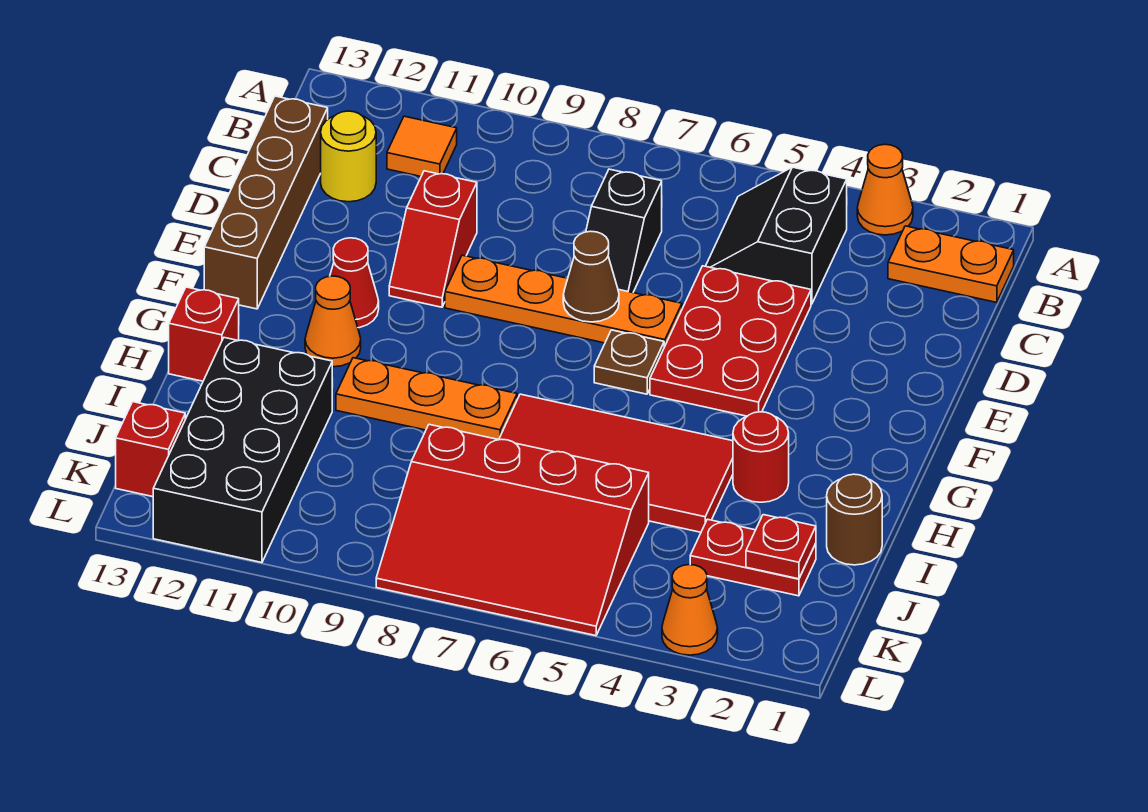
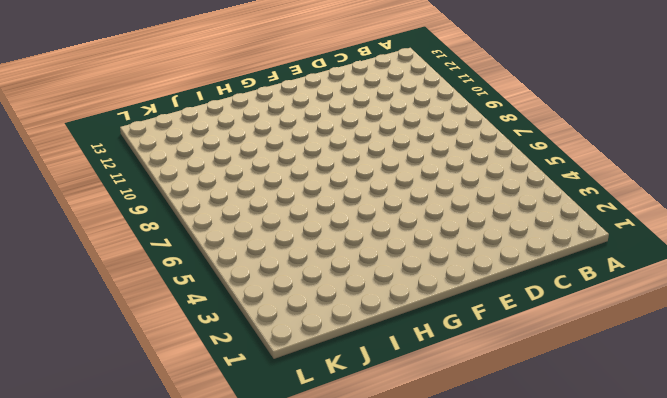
none -> orange 1x1 cone [857,144,913,235]
none -> orange 1x2 plate [888,226,1014,303]
none -> black 2x2 slope [706,167,847,304]

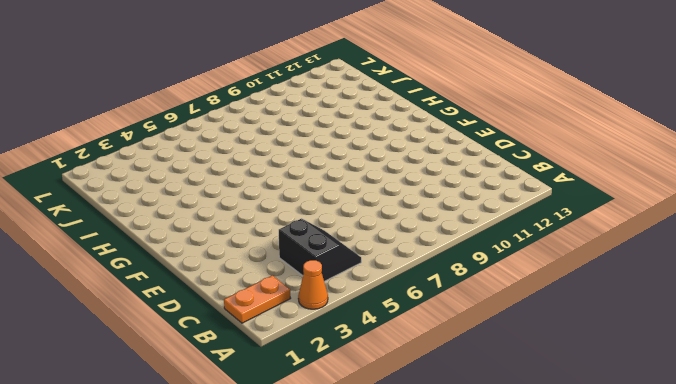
none -> orange 1x1 tile [387,116,457,176]
none -> black 1x2 slope [586,169,662,293]
none -> yellow 1x1 round brick [321,111,376,202]

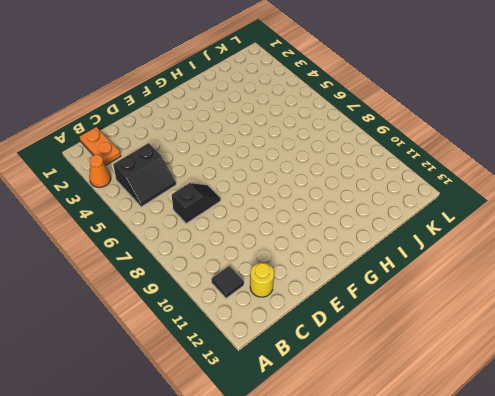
black 1x1 tile [212,266,244,298] -> orange 1x1 tile [387,116,457,176]
none -> brown 1x4 brick [204,96,328,309]
none -> red 2x3 plate [650,266,811,416]
none -> red 1x2 slope [389,171,477,307]

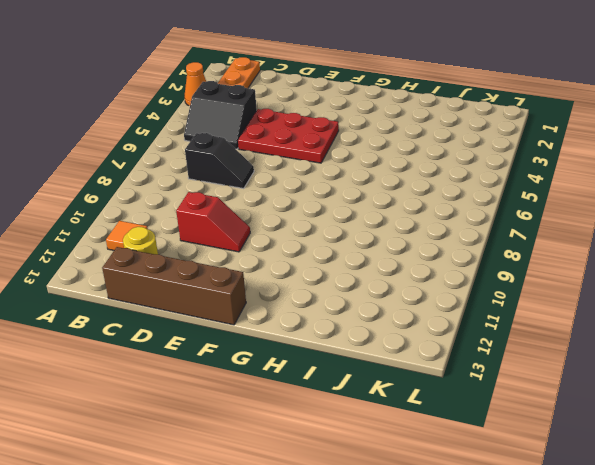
none -> orange 1x4 plate [445,255,682,347]
none -> brown 1x1 plate [594,330,664,394]
none -> red 1x1 cone [330,238,379,328]

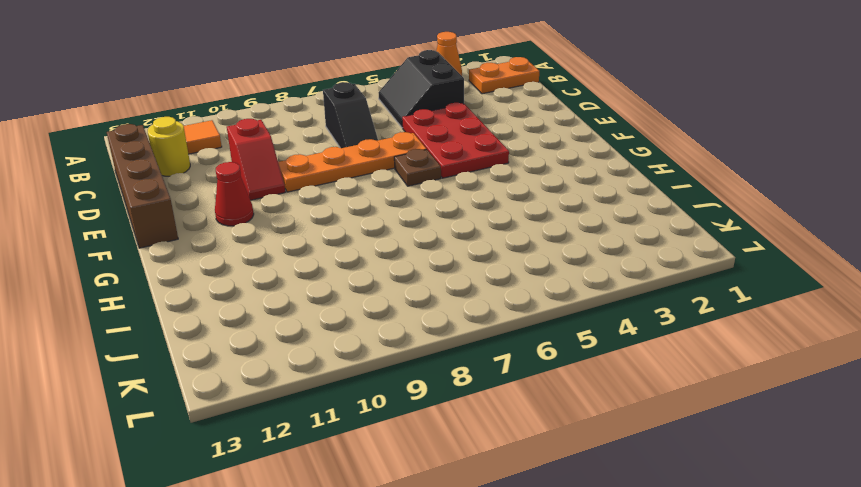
none -> orange 1x1 cone [305,276,361,367]
none -> red 1x1 round brick [733,412,789,502]
none -> red 2x4 tile [499,394,733,532]

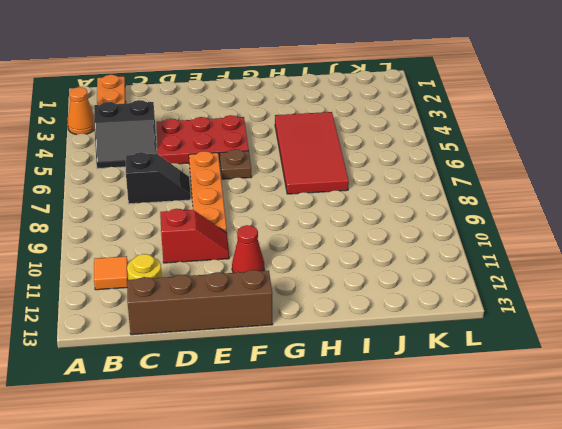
none -> orange 1x1 cone [305,276,361,367]
none -> red 1x1 round brick [733,412,789,502]
none -> orange 1x3 plate [336,358,517,440]

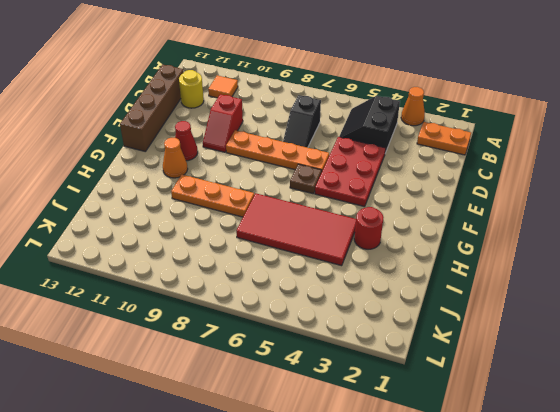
none -> red 1x1 brick [169,287,239,381]
none -> brown 1x1 round brick [827,474,882,565]
none -> black 2x4 brick [153,338,332,563]

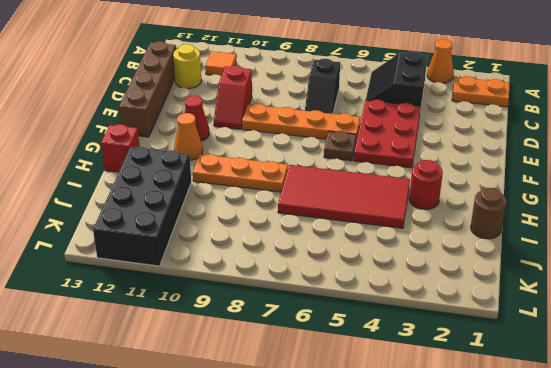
none -> red 1x2 plate [690,519,816,596]
none -> red 3x4 slope [376,424,649,636]
none -> red 1x1 brick [116,402,185,497]

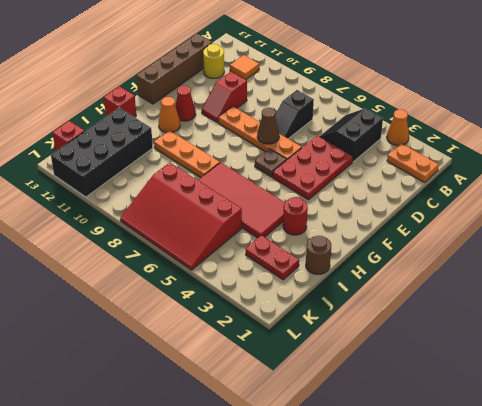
none -> orange 1x1 cone [662,565,718,655]
none -> red 1x1 plate [746,515,816,579]

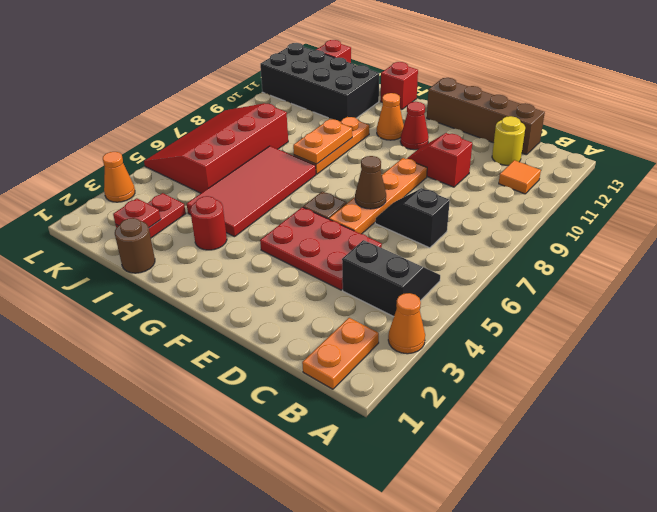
orange 1x2 plate [293,119,352,164] -> none

